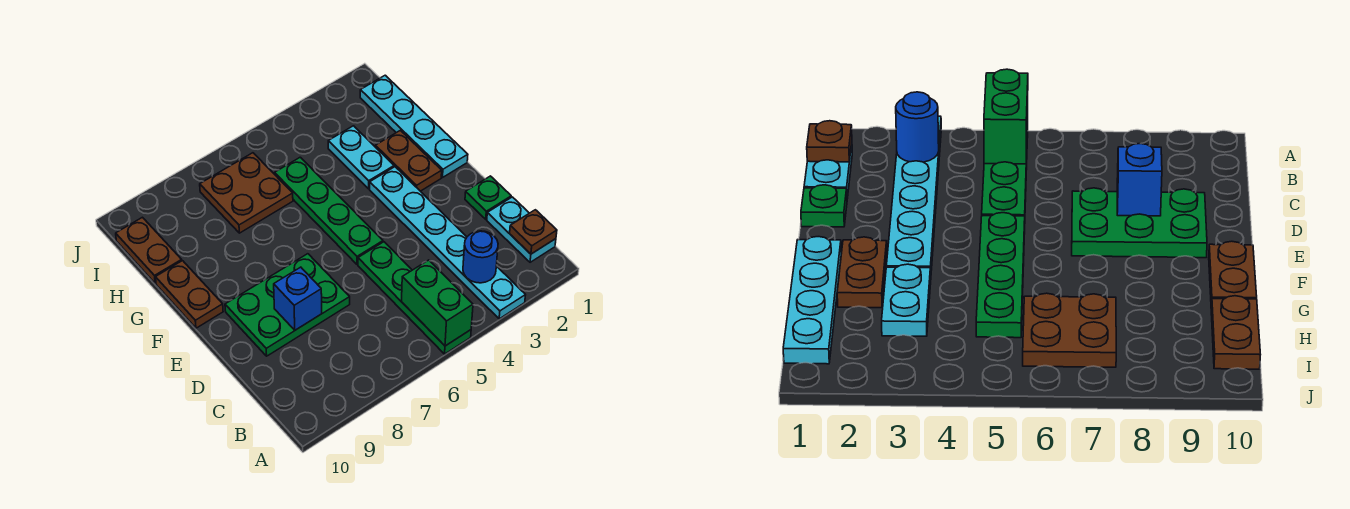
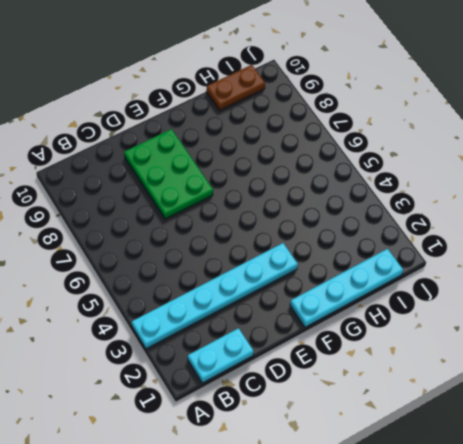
none -> green 1x4 plate [358,242,471,354]
none -> green 1x1 plate [465,176,511,219]
none -> green 1x4 plate [275,157,383,264]

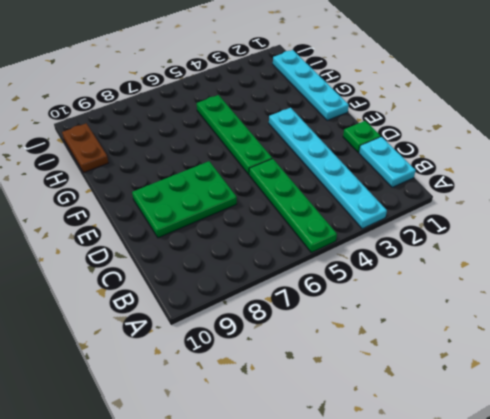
none -> brown 1x2 plate [375,130,442,191]
none -> brown 1x2 plate [156,261,223,328]
none -> cyan 1x2 plate [328,126,394,189]

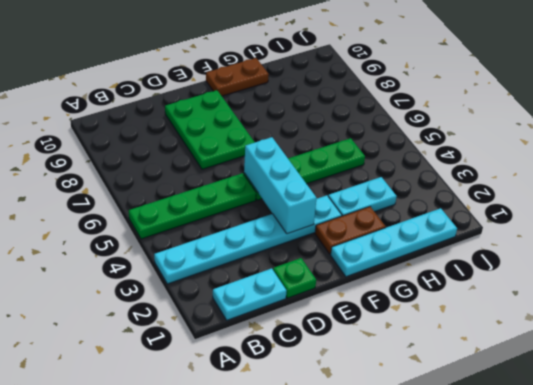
cyan 1x3 brick [244,137,317,234] -> none
none -> brown 2x2 plate [200,153,293,233]
none -> brown 1x2 plate [116,217,182,283]
none -> green 1x2 brick [402,260,473,346]

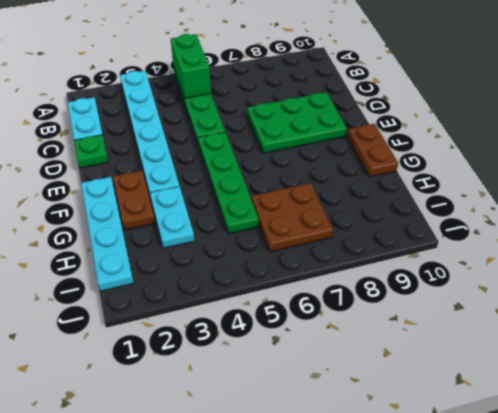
none -> brown 1x2 plate [116,217,182,283]
none -> brown 1x1 plate [510,210,557,254]
none -> blue 1x1 round brick [463,231,498,283]

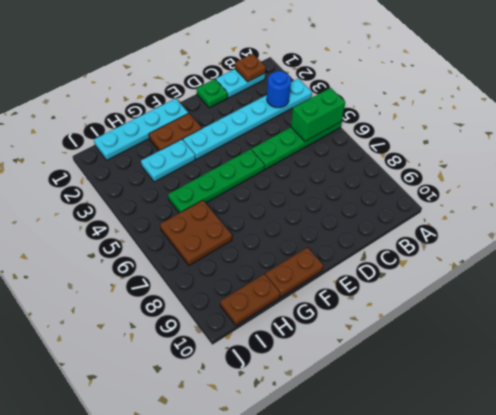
none -> green 2x3 plate [225,254,350,356]
none -> blue 1x1 brick [274,267,322,330]

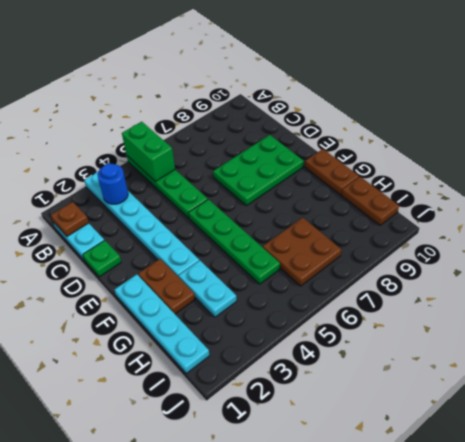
none -> blue 1x1 brick [274,267,322,330]

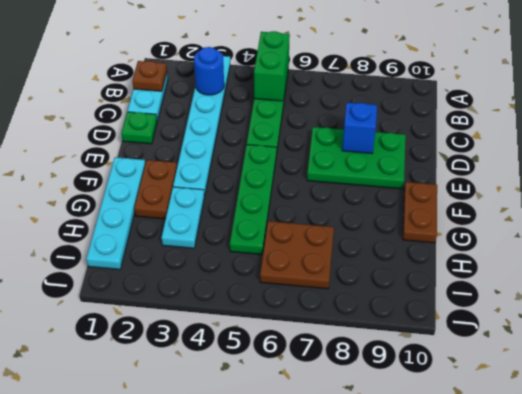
none -> brown 1x2 plate [116,217,182,283]

